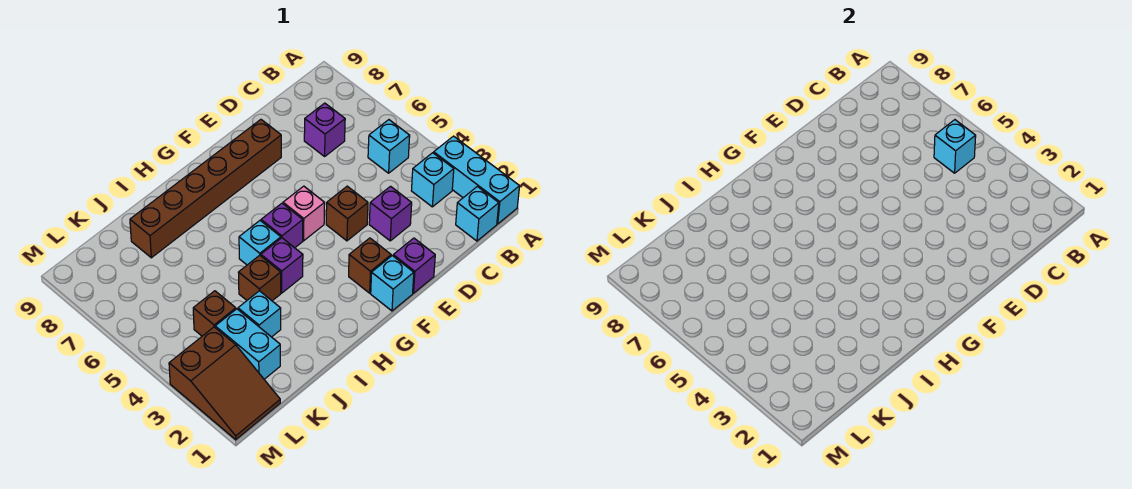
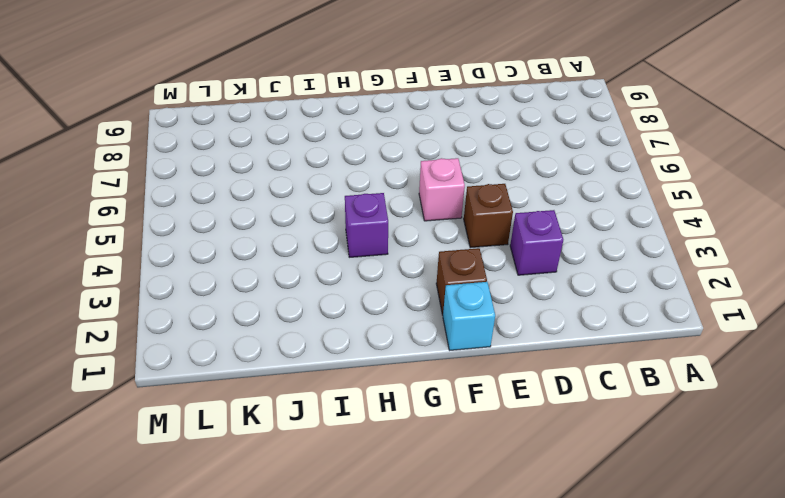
none -> cyan 1x3 brick [434,136,520,224]
none -> cyan 1x1 brick [456,187,499,241]
none -> cyan 1x1 brick [411,153,454,207]

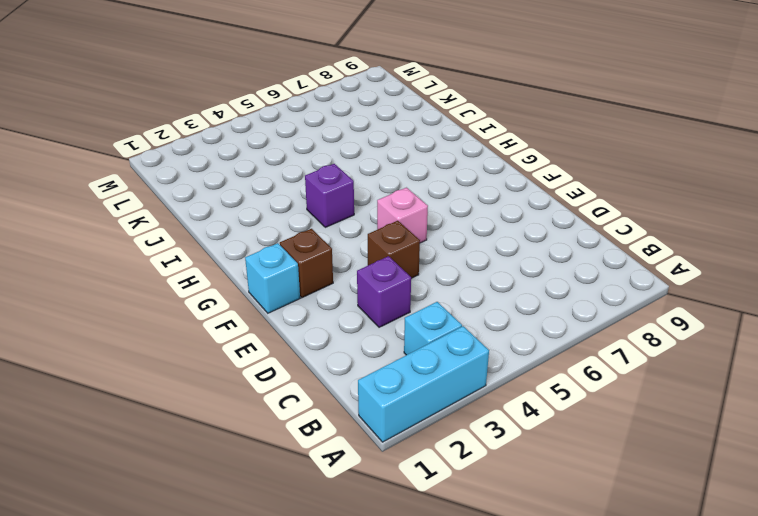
none -> cyan 1x1 brick [456,187,499,241]
none -> cyan 1x1 brick [368,120,410,173]
none -> purple 1x1 brick [304,103,345,156]

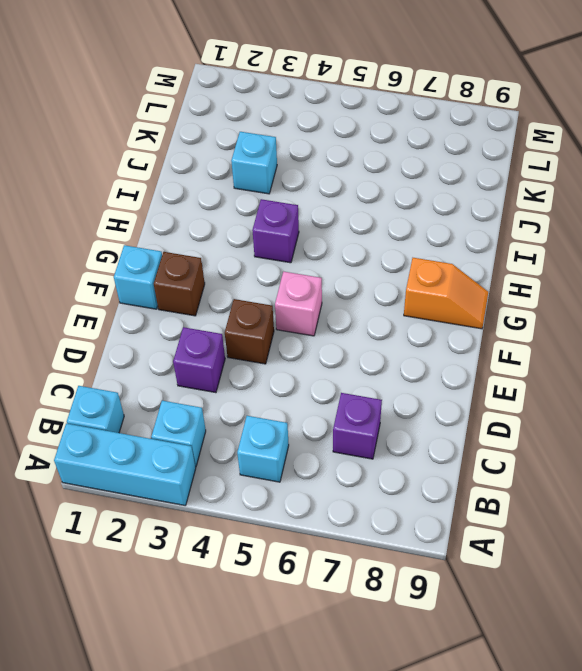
orange 1x2 slope [404,258,488,329] -> brown 1x6 brick [130,120,281,258]
none -> purple 1x1 brick [393,238,435,293]
none -> purple 1x1 brick [261,203,303,248]
none -> cyan 1x1 brick [239,221,281,265]

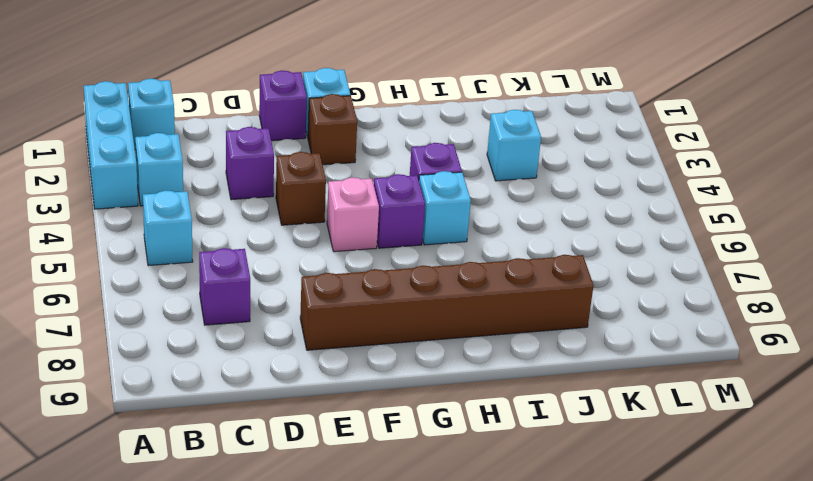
none -> brown 1x1 brick [238,255,281,301]
none -> cyan 1x2 brick [215,309,280,379]
none -> brown 1x1 brick [193,291,236,336]

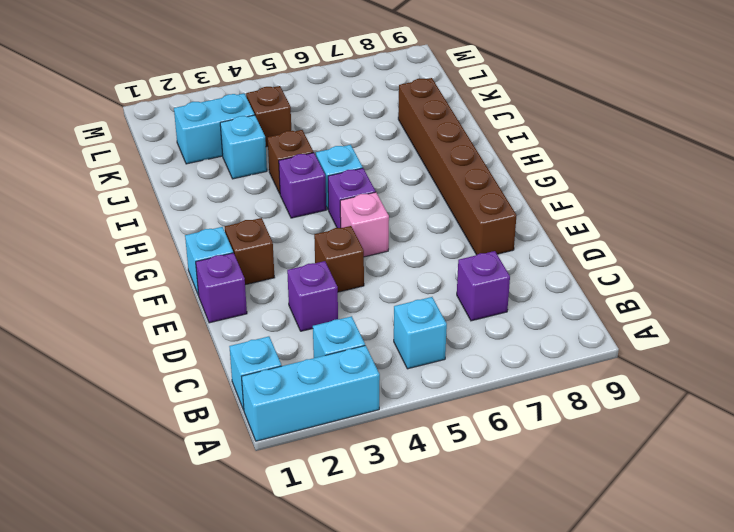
none -> brown 2x3 slope [169,327,280,440]
none -> cyan 1x1 brick [934,120,976,173]

